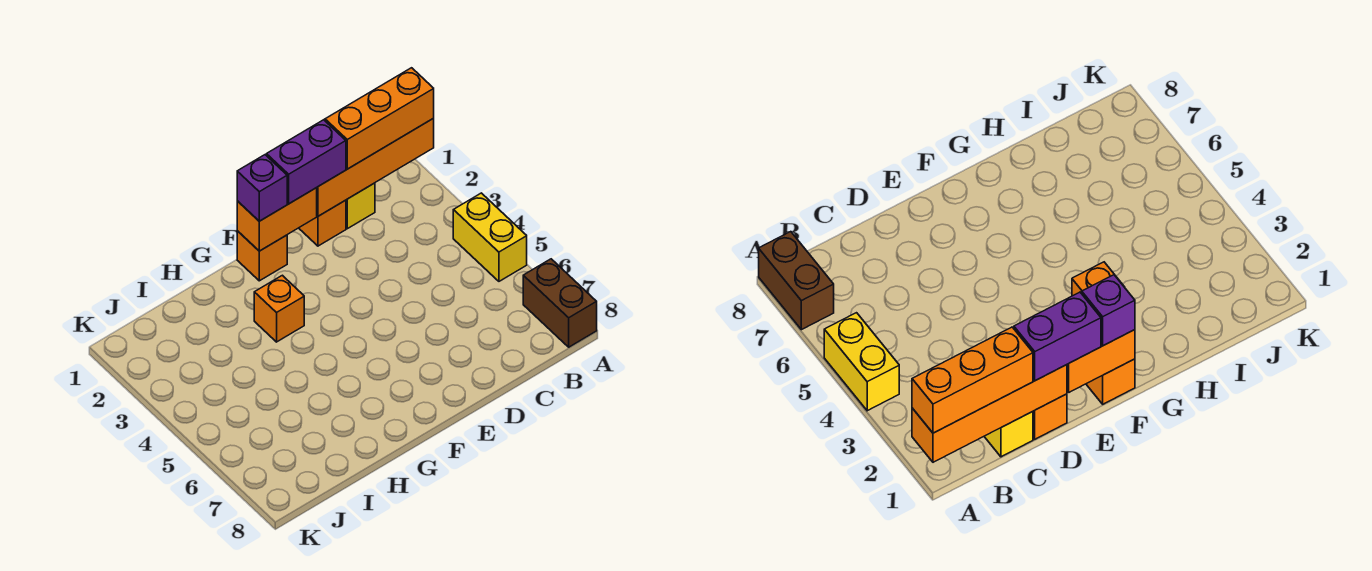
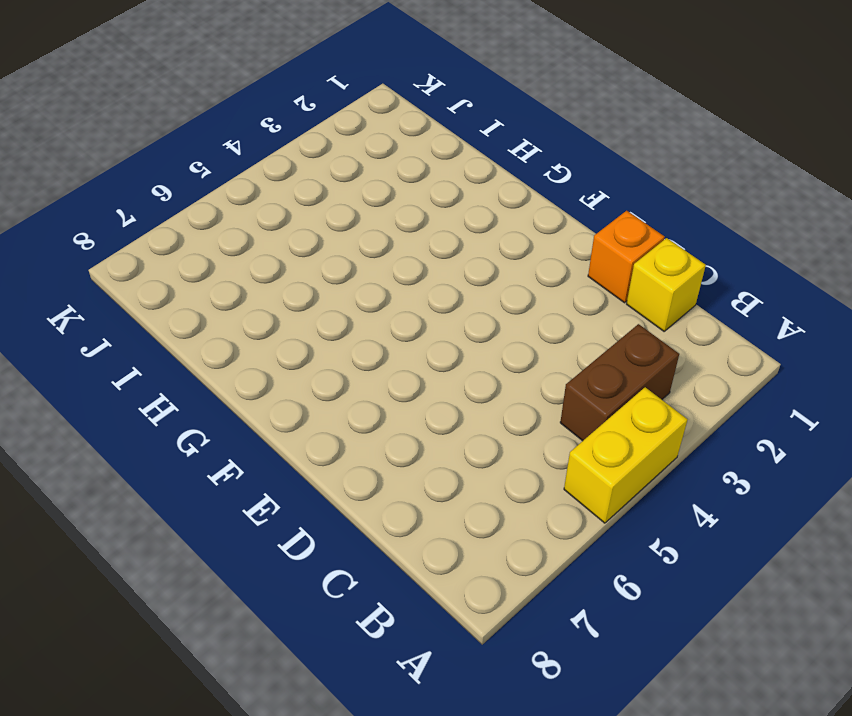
brown 1x2 brick [560,324,679,441] -> brown 1x2 brick moved to [523,259,597,347]
none -> orange 1x1 brick [237,231,287,281]
none -> orange 1x1 brick [254,275,304,342]

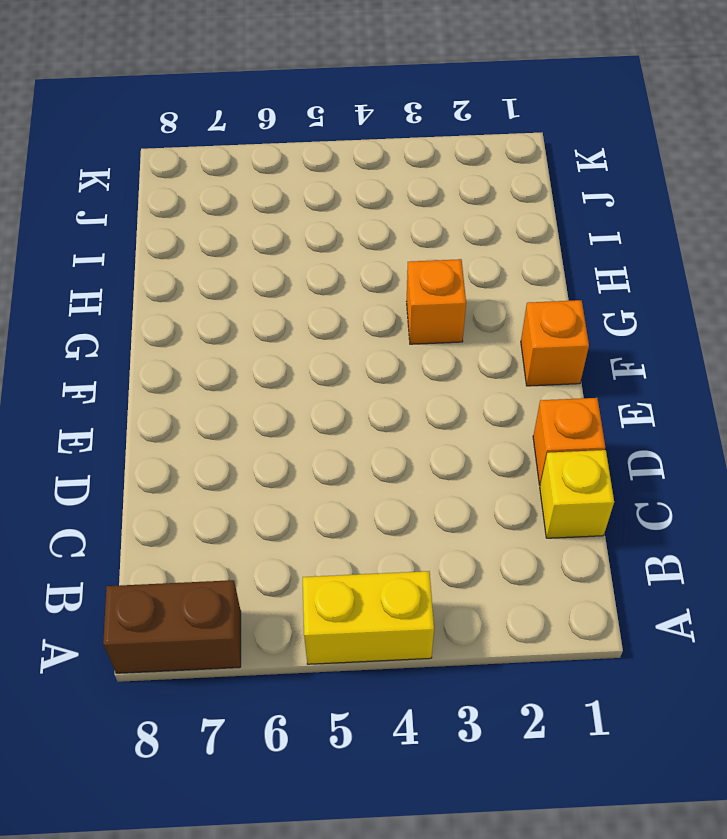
none -> orange 1x4 brick [317,118,434,216]
none -> orange 1x2 brick [237,188,317,251]

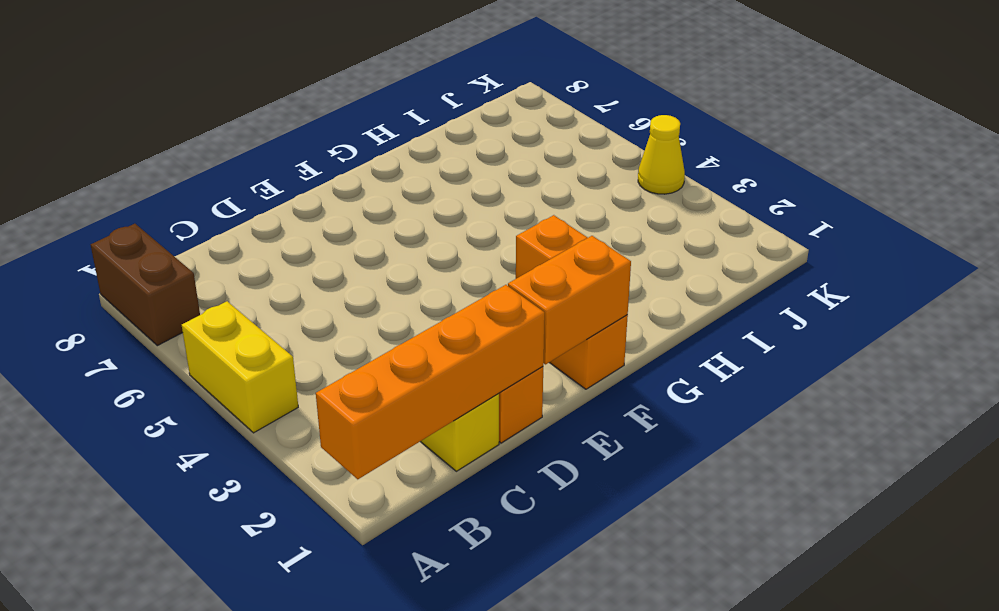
yellow 1x1 cone [638,115,685,194] -> none
none -> orange 1x3 brick [325,68,434,169]
none -> purple 1x2 brick [266,120,346,204]

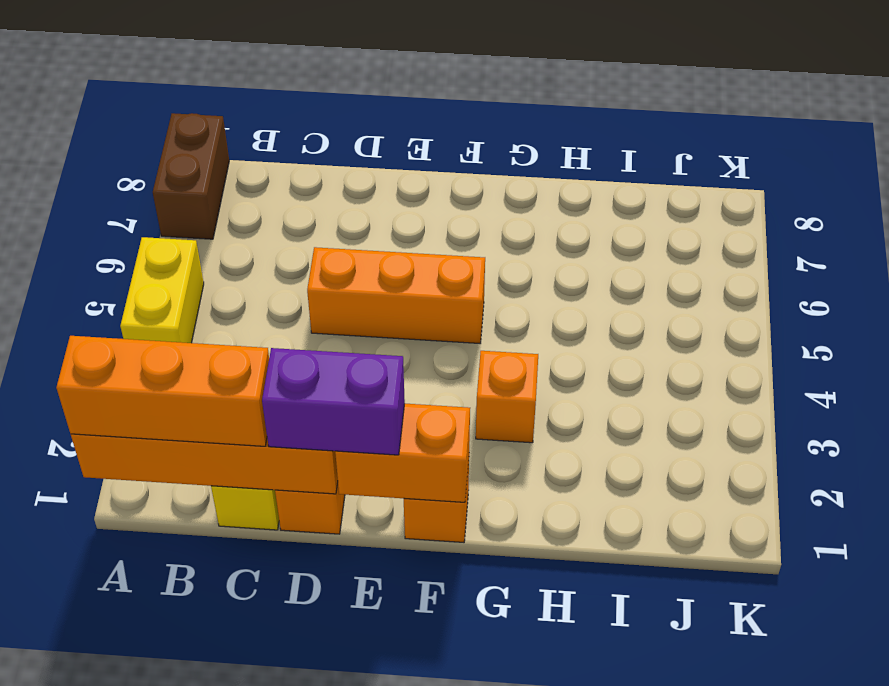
orange 1x3 brick [307,247,485,343] -> none
none -> purple 1x1 brick [237,155,287,221]

